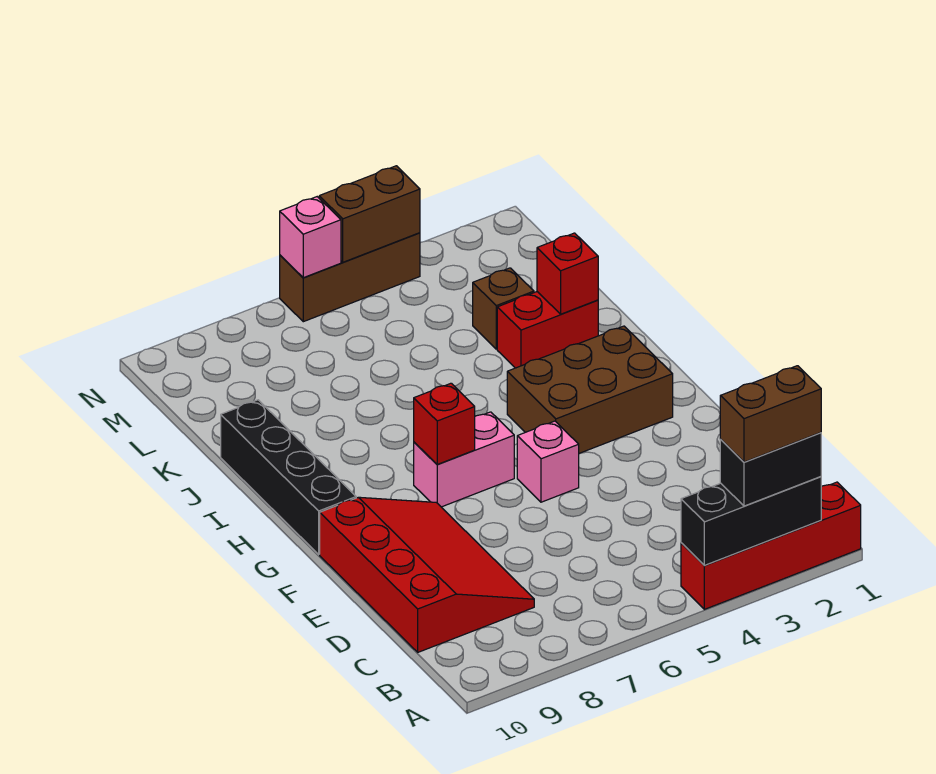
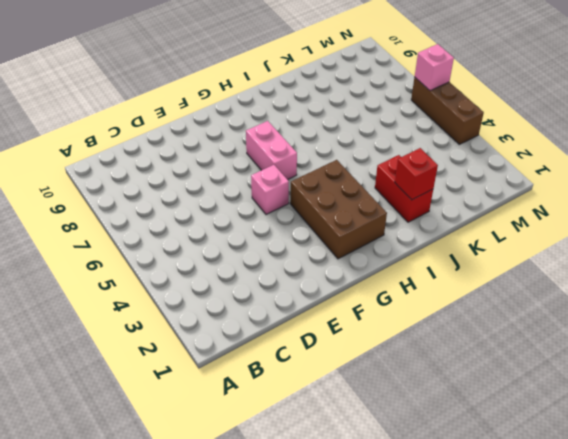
none -> red 1x4 brick [681,482,861,609]
none -> red 3x4 slope [320,497,534,652]
none -> black 1x4 brick [221,400,356,554]

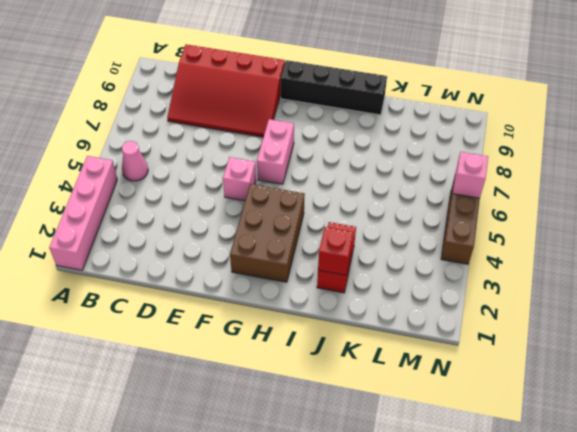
pink 1x4 brick [49,156,117,270] -> red 1x4 brick [681,482,861,609]
pink 1x1 cone [122,141,148,181] -> none
none -> brown 1x1 brick [473,268,534,349]
none -> black 1x3 brick [681,477,821,565]
none -> red 1x1 brick [414,383,475,464]

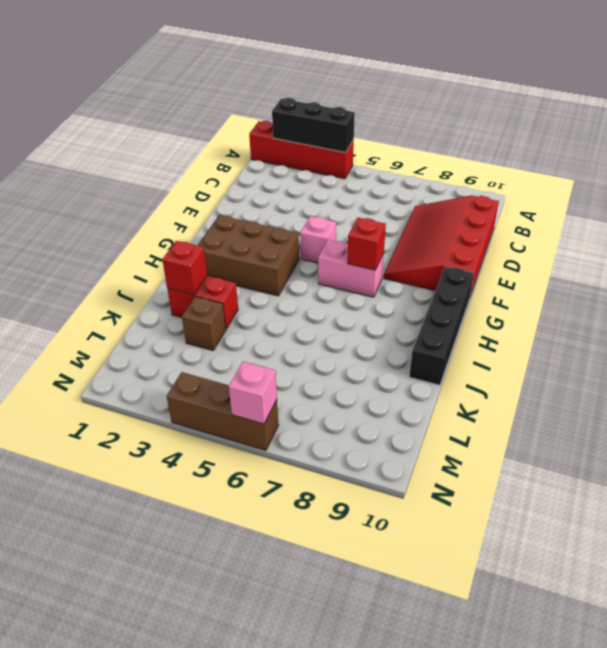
none -> brown 1x2 brick [319,166,420,262]
none -> black 1x2 brick [720,433,821,506]
none -> brown 1x2 brick [720,366,821,462]

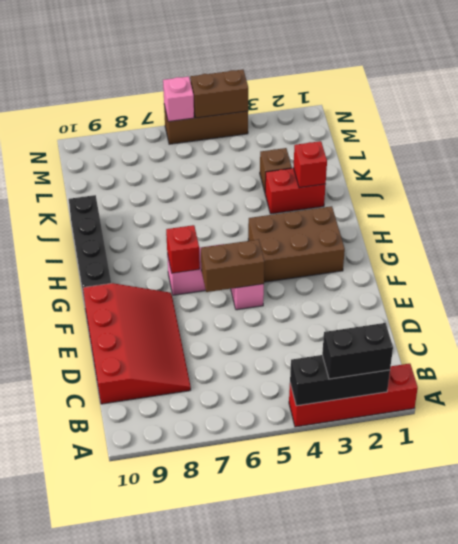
brown 1x2 brick [201,239,264,292] -> brown 1x2 brick moved to [720,366,821,462]

